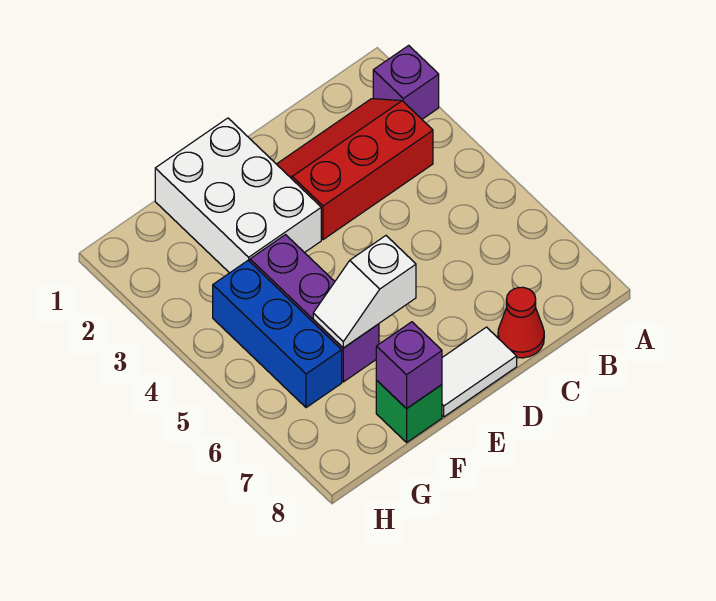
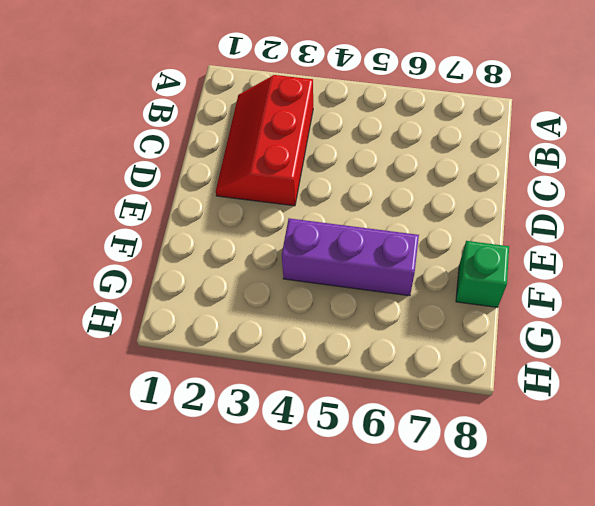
none -> purple 1x1 brick [373,45,439,119]
none -> red 1x1 cone [498,287,544,358]

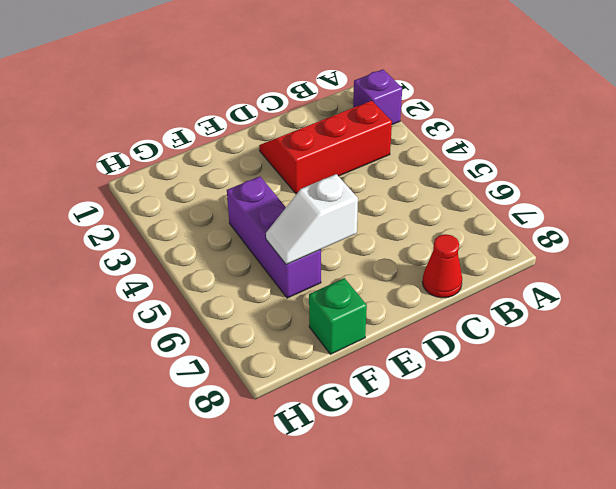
none -> white 1x2 tile [442,327,517,417]
none -> white 2x3 brick [155,118,321,273]

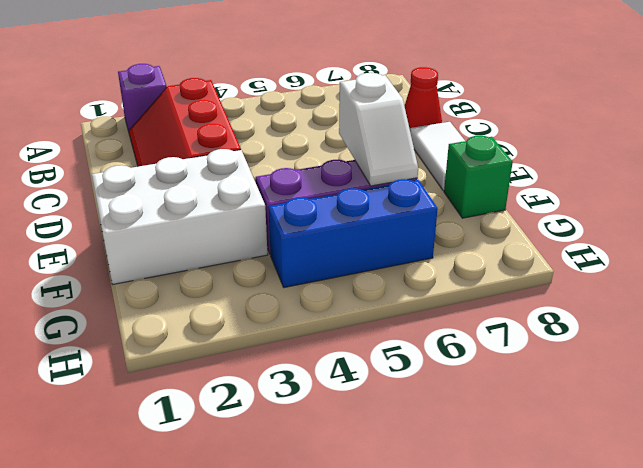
none -> purple 1x1 brick [376,322,442,409]

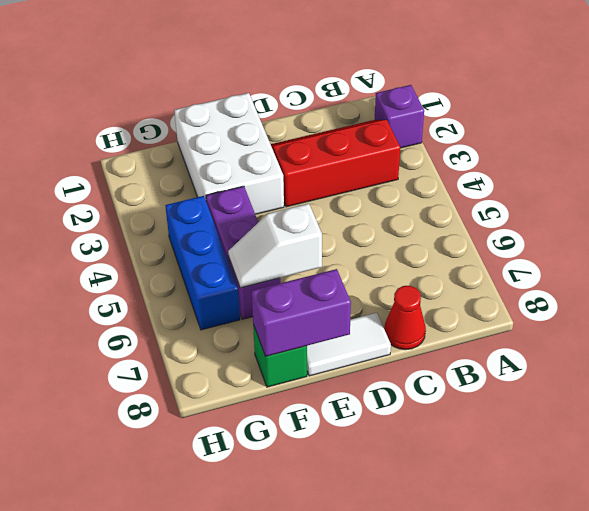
purple 1x2 brick [252,269,351,356] -> purple 1x1 brick [376,322,442,409]

